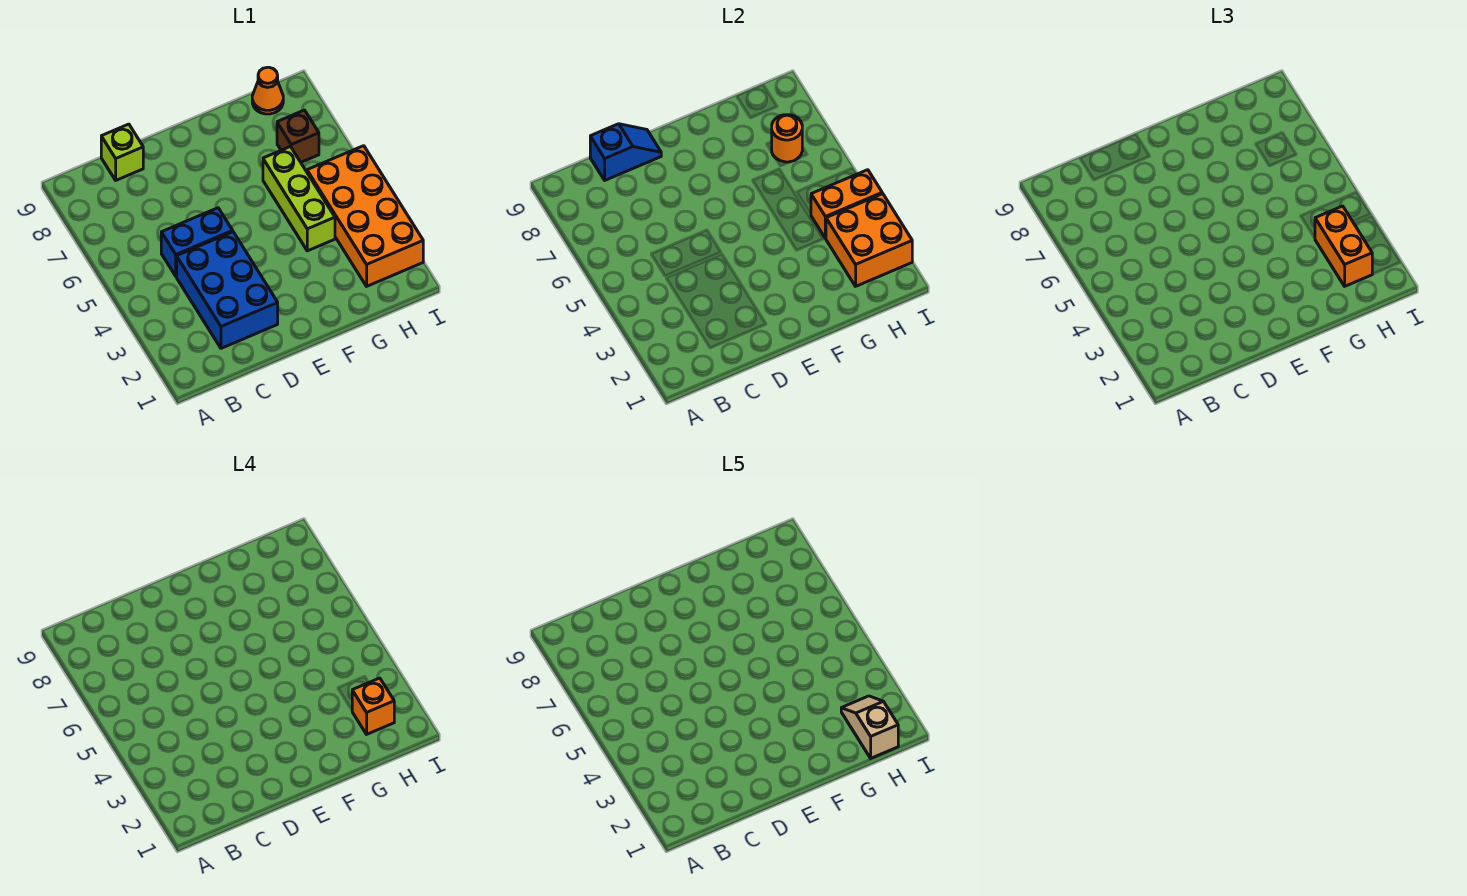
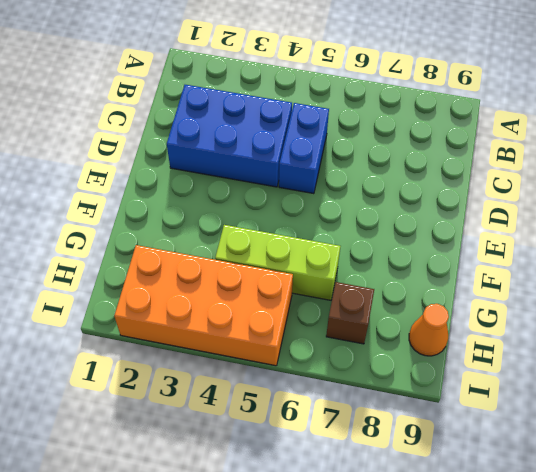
none -> lime 1x1 brick [101,124,143,180]
none -> blue 1x2 slope [590,124,661,180]
none -> orange 2x2 brick [826,194,912,286]

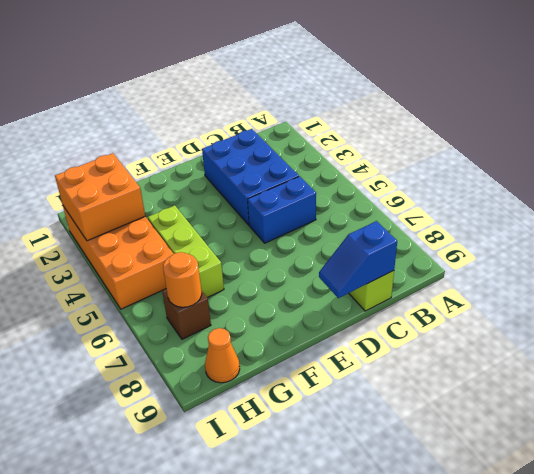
none -> orange 1x2 brick [811,170,882,238]
none -> orange 1x2 brick [1315,206,1372,286]
none -> orange 1x1 brick [352,678,394,734]

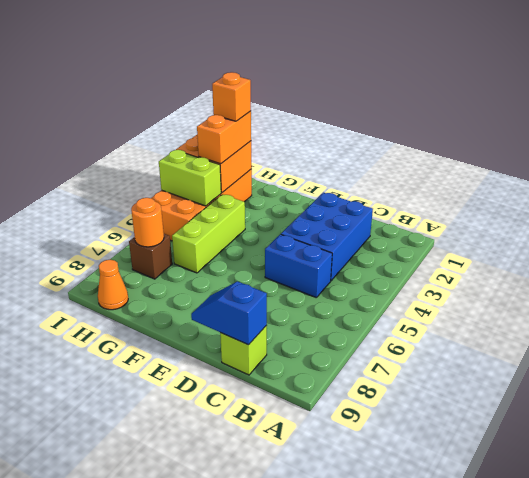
lime 1x2 brick [159,150,221,206] -> orange 1x2 brick [811,170,882,238]
none -> tan 1x2 slope [841,696,898,758]

